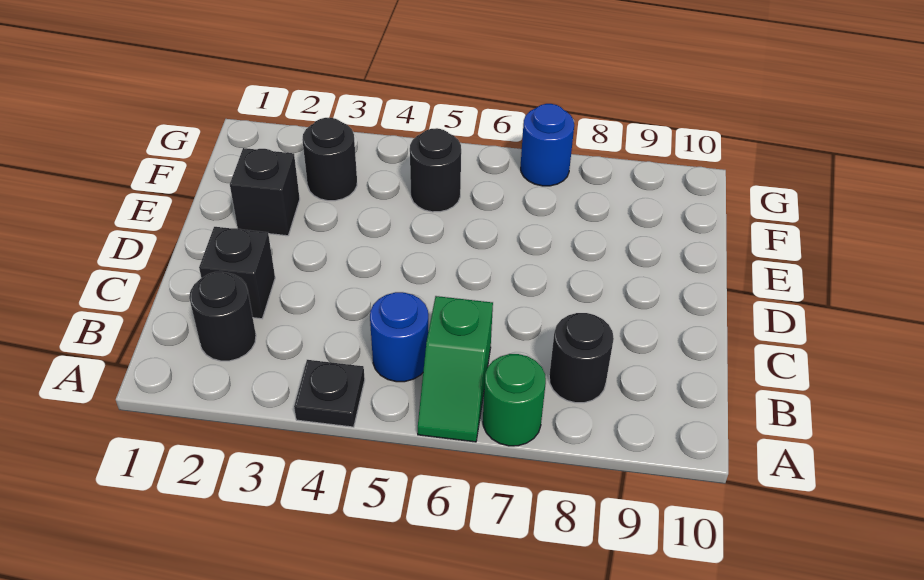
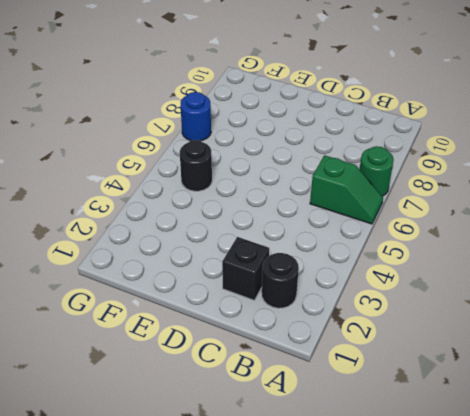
none -> black 1x1 plate [294,360,365,427]
none -> blue 1x1 round brick [370,292,428,382]

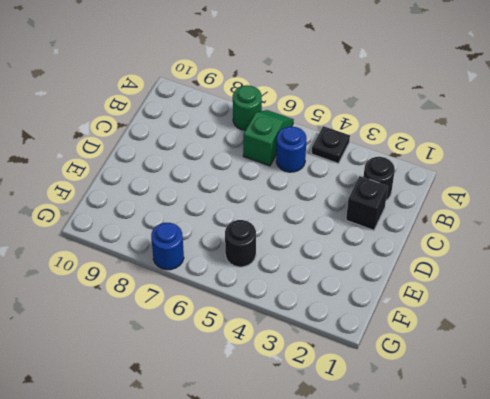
none -> black 1x1 round brick [549,313,614,403]
none -> black 1x1 brick [230,148,300,236]

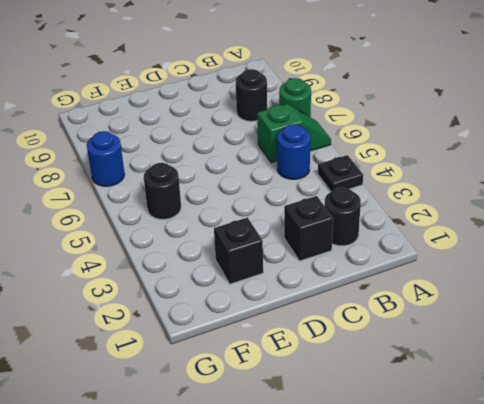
none -> black 1x1 round brick [302,118,357,201]

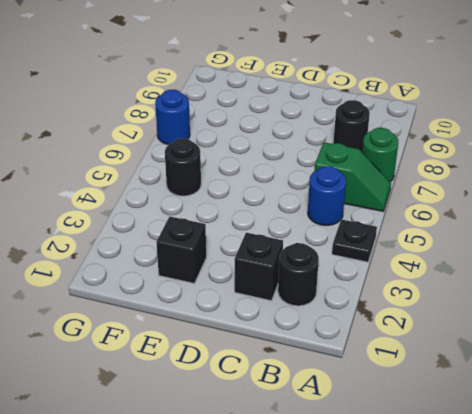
none -> black 1x1 round brick [302,118,357,201]

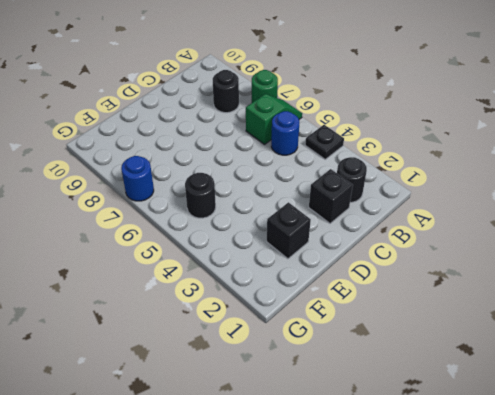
none -> black 1x1 round brick [302,118,357,201]

